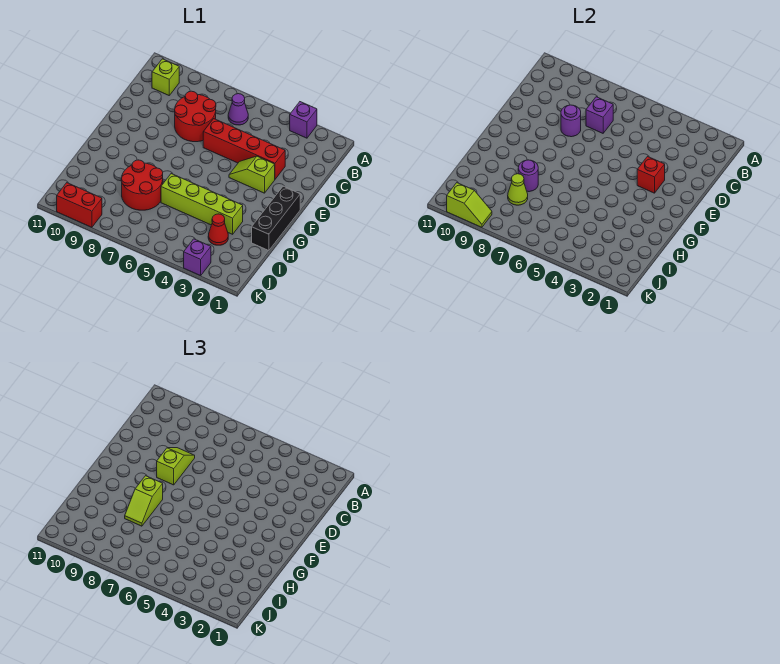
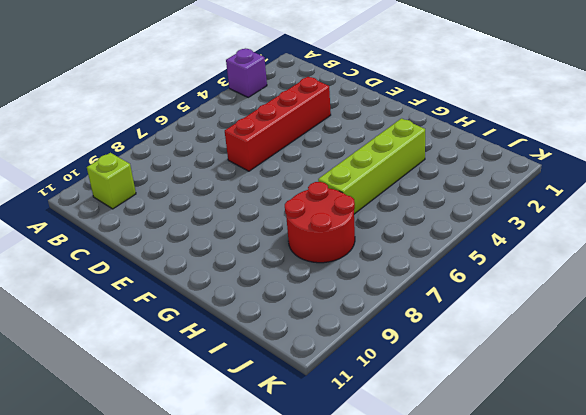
none -> purple 1x1 cone [228,94,248,125]
none -> red 2x2 round brick [175,91,216,142]
none -> lime 1x2 slope [229,156,275,193]

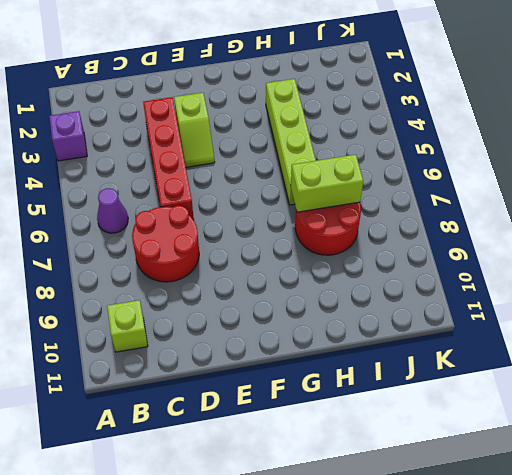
lime 1x2 brick [291,155,363,212] -> none
none -> black 1x3 brick [252,186,300,250]
none -> red 1x1 cone [208,214,228,245]
none -> purple 1x1 brick [184,239,211,276]

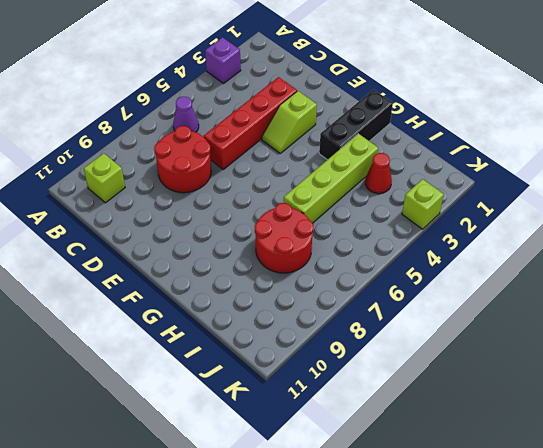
black 1x3 brick [319,90,393,160] -> black 1x3 brick turned to [252,186,300,250]
lime 1x1 brick [402,179,444,229] -> purple 1x1 brick [184,239,211,276]
none -> red 1x2 brick [57,183,102,228]
none -> purple 1x1 brick [586,97,613,133]
none -> purple 1x1 round brick [561,105,581,137]

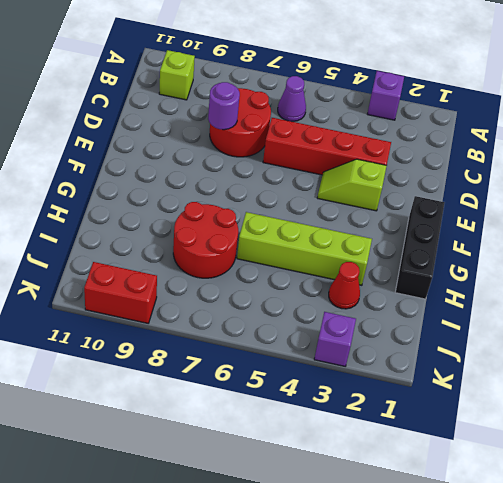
none -> purple 1x1 brick [586,97,613,133]
none -> red 1x1 brick [637,157,665,193]
none -> purple 1x1 round brick [518,160,538,192]

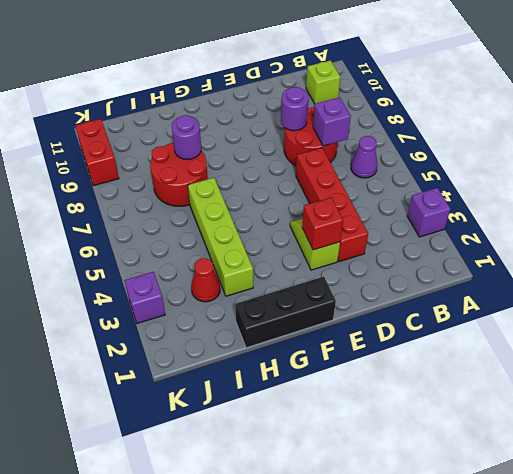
none -> lime 1x1 cone [508,174,528,205]
none -> lime 1x2 slope [447,183,492,228]
none -> lime 1x2 slope [157,448,195,485]

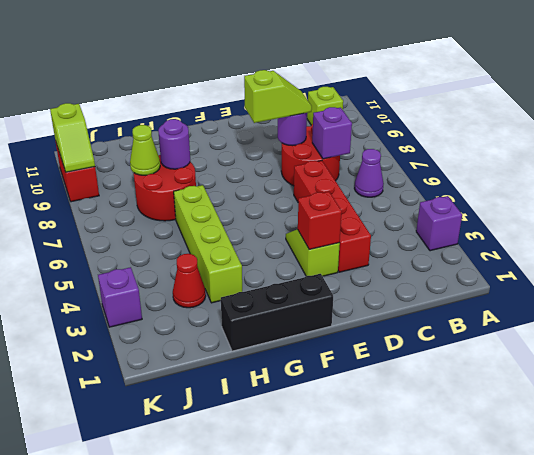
none -> lime 1x2 slope [125,476,163,526]

